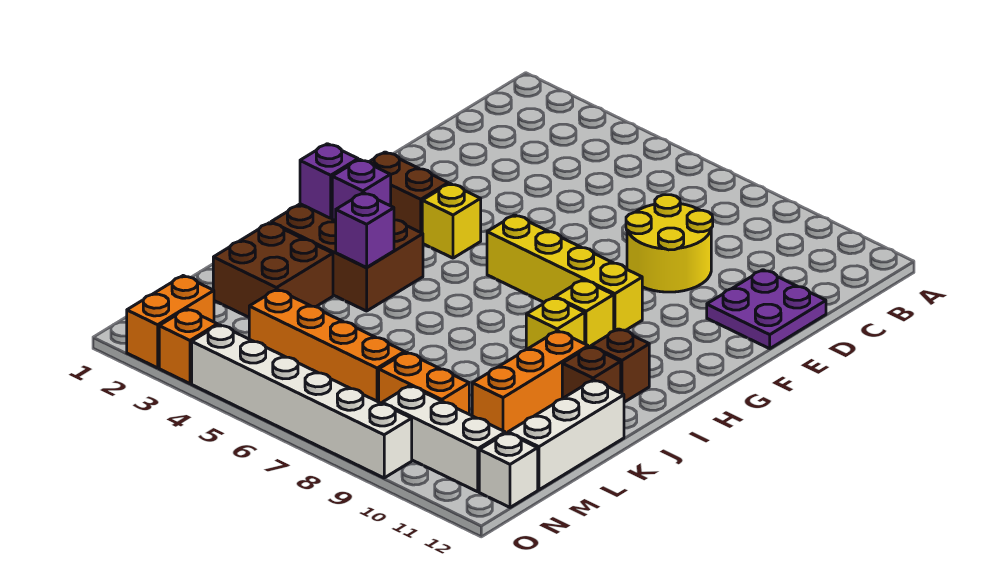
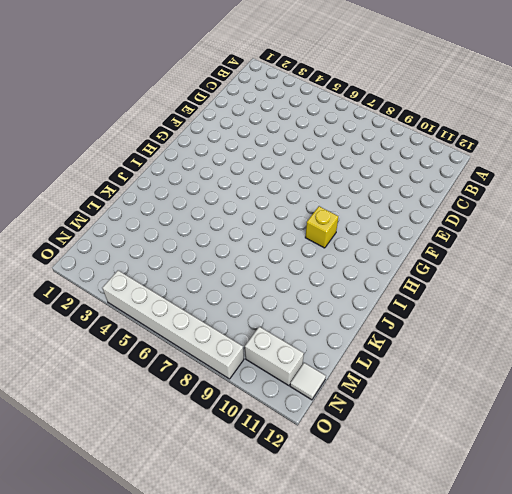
white 1x2 brick [245,327,304,386] -> white 1x3 brick [382,386,505,492]
white 1x1 tile [290,363,326,400] -> white 1x1 brick [479,433,538,507]
none -> yellow 2x2 round brick [626,195,713,292]
none -> purple 2x2 plate [707,270,826,349]
none -> brown 1x2 brick [369,152,448,233]

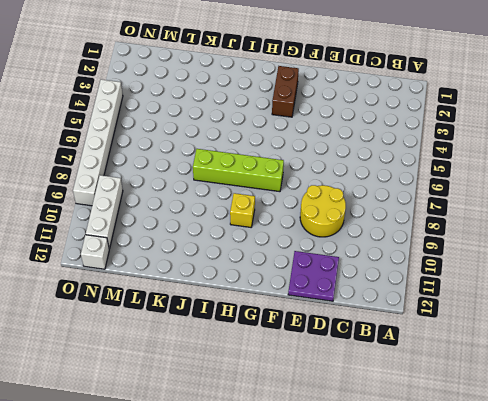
lime 1x4 brick [193,149,284,192] -> yellow 1x4 brick [487,215,642,331]
none -> yellow 1x1 brick [422,184,481,258]
none -> brown 2x3 brick [271,204,423,311]
none -> yellow 1x1 brick [526,298,585,350]

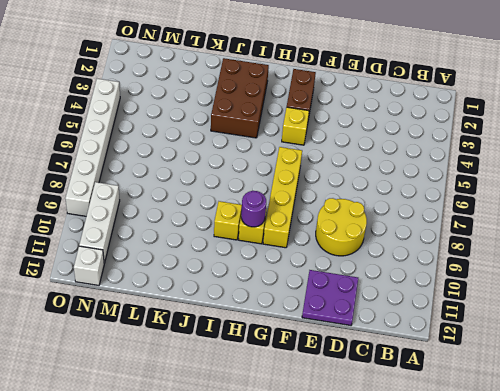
purple 1x1 round brick [241,191,266,227] -> none
none -> brown 1x1 brick [591,329,649,402]
none -> orange 1x3 brick [472,331,588,433]
none -> brown 1x1 brick [562,347,621,399]

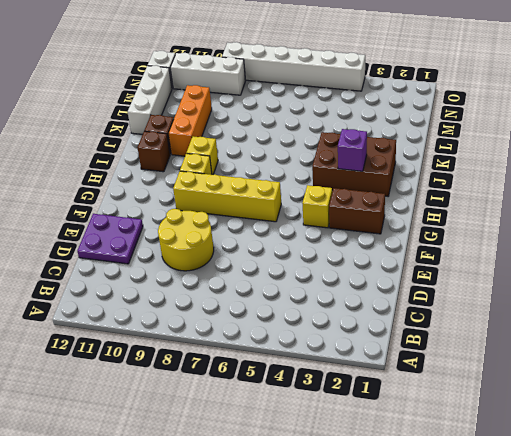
none -> brown 2x2 brick [213,223,333,317]
none -> orange 1x4 brick [249,289,405,402]
none -> orange 1x2 brick [379,352,469,414]

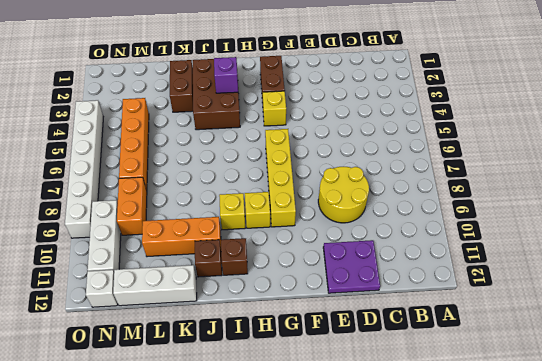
brown 1x2 brick [170,60,193,112] -> brown 2x2 brick [213,223,333,317]
none -> orange 1x2 brick [127,276,214,368]
none -> orange 1x1 brick [159,309,217,384]
none -> purple 1x1 brick [300,144,358,218]

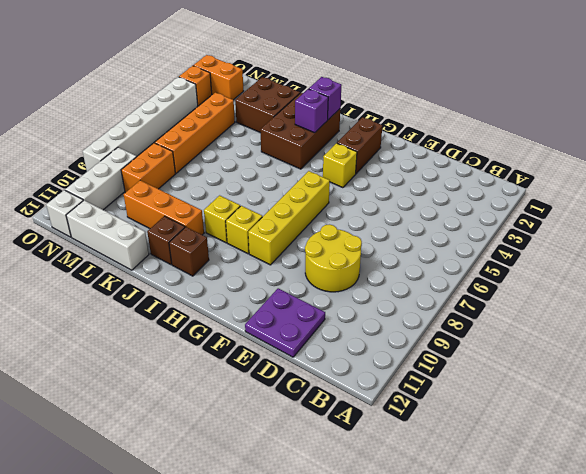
none -> purple 1x1 brick [336,193,394,267]

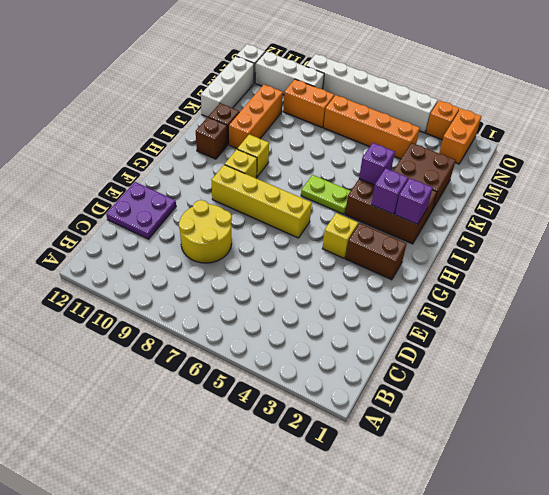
lime 1x2 plate [301,175,350,214] -> none

